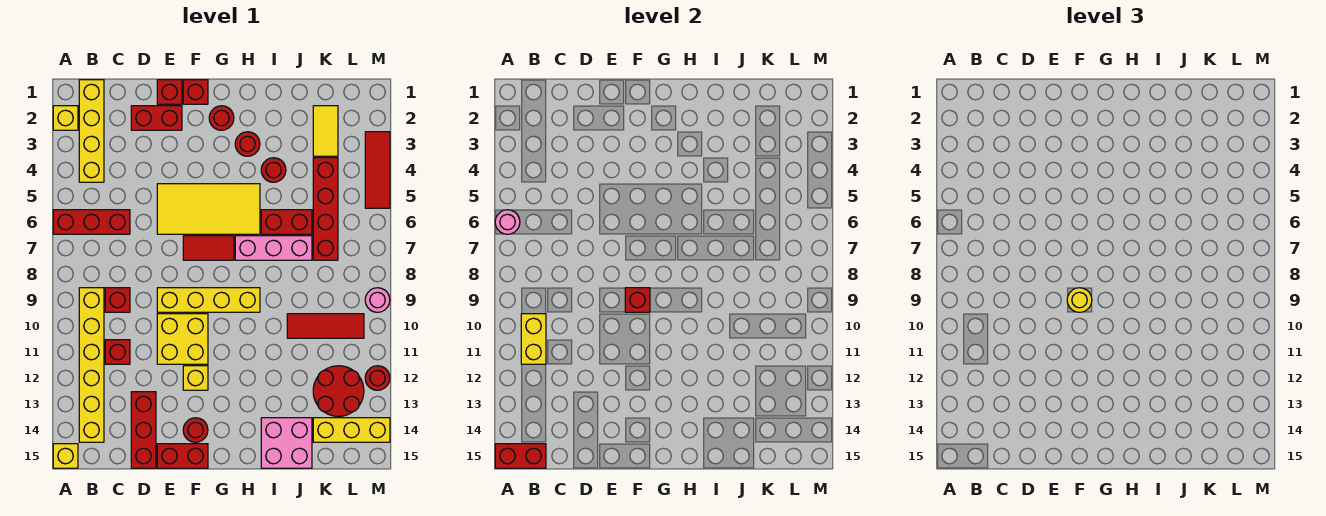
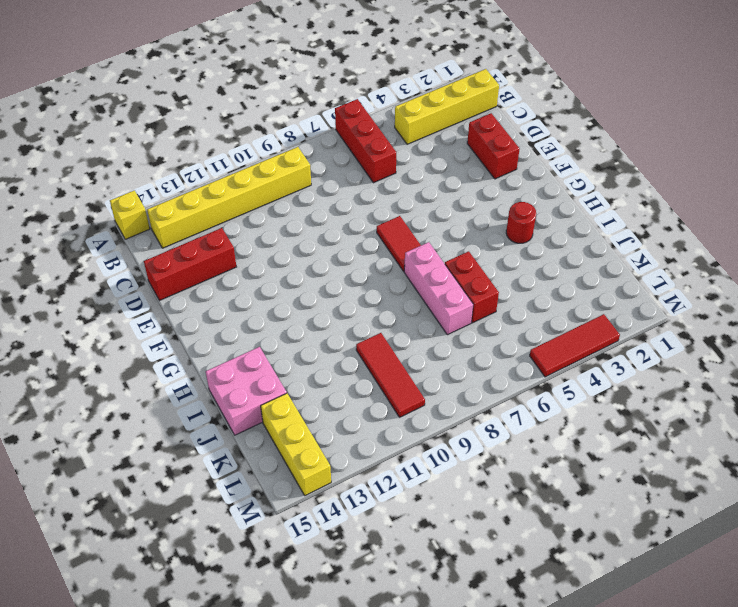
none -> yellow 1x1 brick [53,106,78,130]
none -> red 1x1 brick [105,288,130,312]
none -> red 1x1 brick [105,340,130,364]
none -> red 1x1 brick [157,80,182,104]

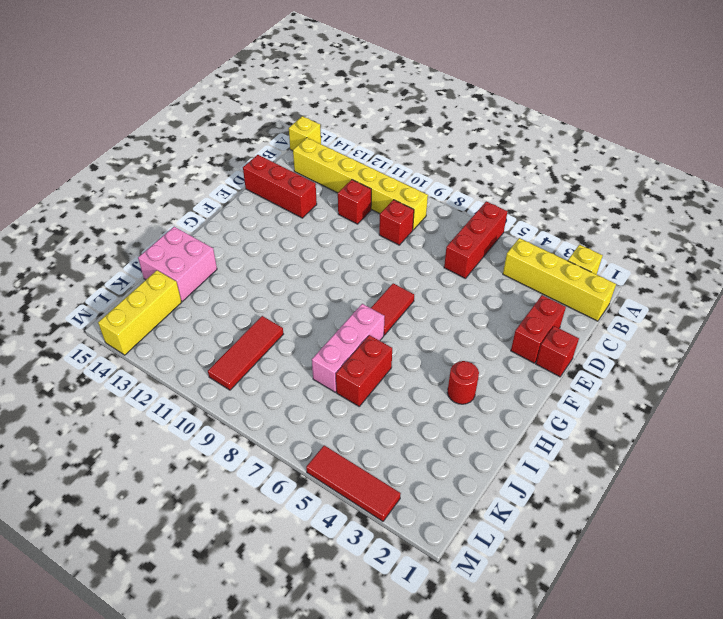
none -> yellow 2x4 tile [157,184,260,234]
none -> yellow 1x4 brick [157,288,260,312]
none -> yellow 2x2 brick [157,314,208,364]
none -> red 1x2 brick [157,444,208,468]

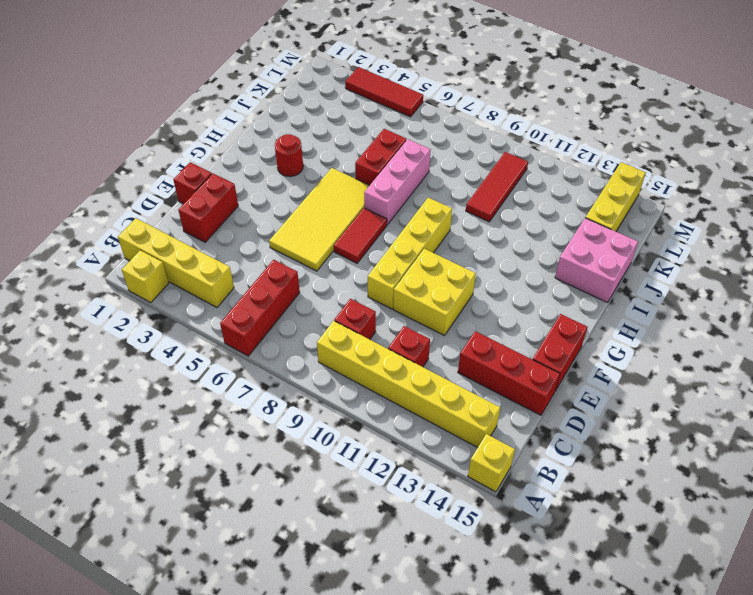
none -> red 1x1 brick [183,80,208,104]
none -> yellow 1x1 brick [183,366,208,390]
none -> red 1x1 round brick [183,418,208,442]
none -> red 1x1 round brick [209,106,234,130]

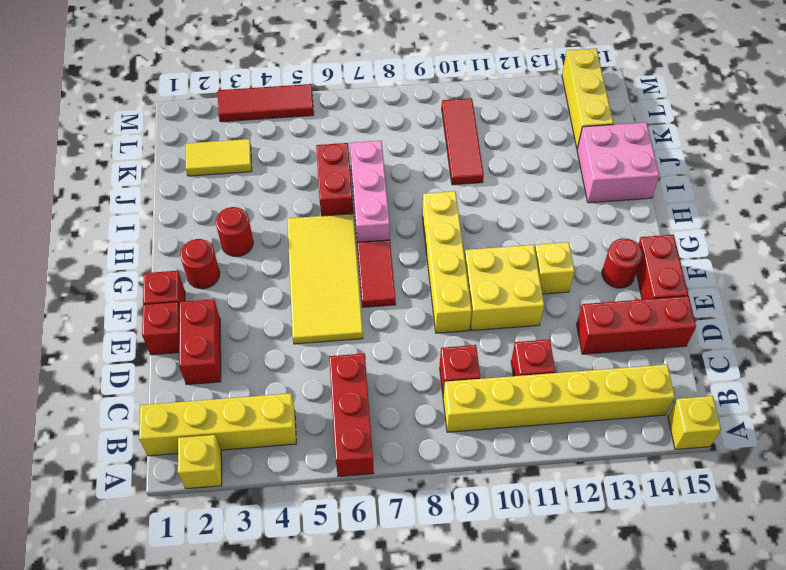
none -> red 1x1 round brick [261,158,286,182]
none -> red 1x4 brick [313,158,338,260]
none -> red 2x2 round brick [313,366,364,416]
none -> pink 1x1 round brick [365,288,390,312]

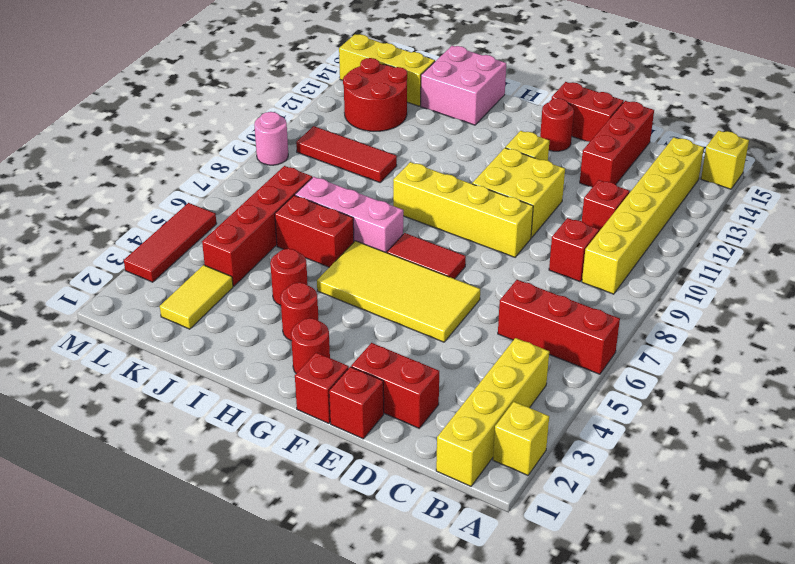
none -> red 1x1 round brick [365,366,390,390]
none -> pink 1x1 round brick [495,210,520,234]
none -> red 1x2 brick [495,444,546,468]
none -> yellow 1x2 brick [521,314,546,364]

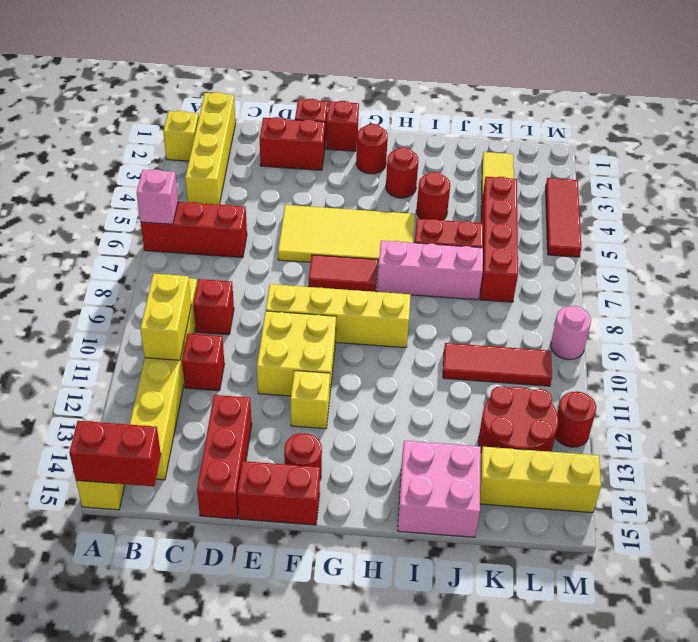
pink 1x1 brick [137,169,178,224] -> pink 1x1 round brick [495,210,520,234]
none -> red 1x1 brick [625,288,650,312]
none -> yellow 1x1 round brick [1067,288,1092,312]

